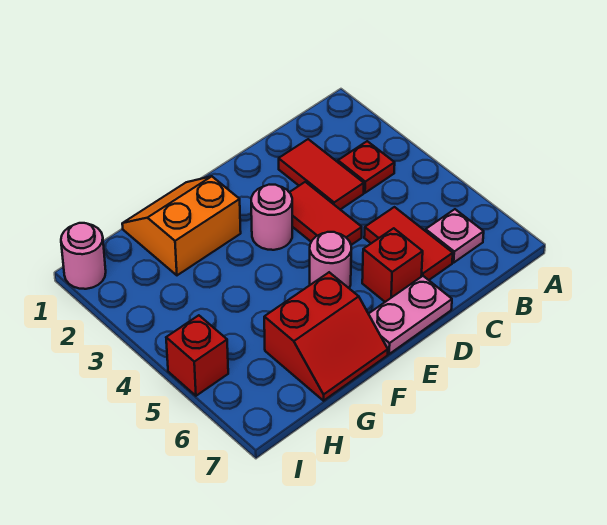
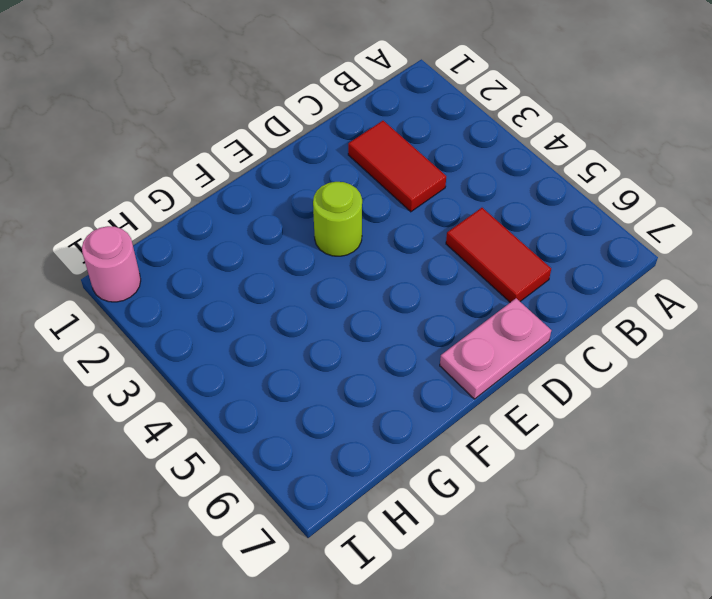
lime 1x1 round brick [313,182,362,256] -> pink 1x1 round brick [251,185,292,250]
none -> red 1x1 plate [338,141,395,193]
none -> pink 1x1 plate [426,209,484,263]
none -> red 1x2 tile [289,182,362,245]

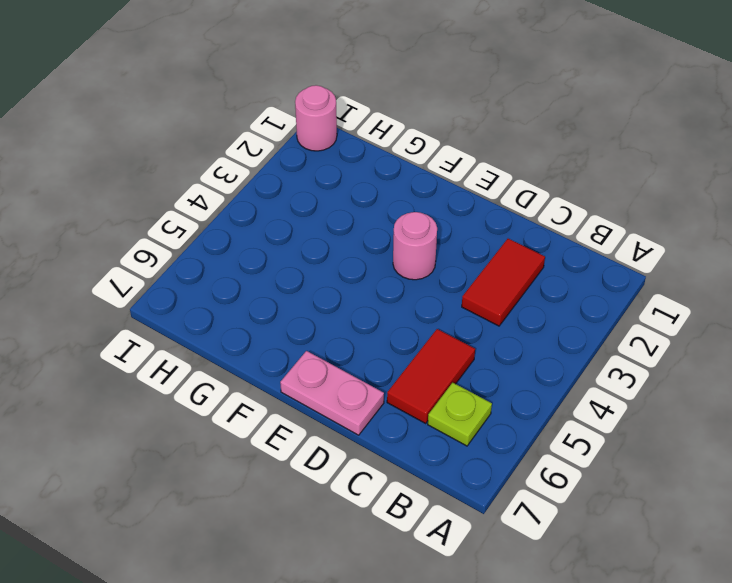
lime 1x1 plate [428,383,492,446] -> pink 1x1 plate [426,209,484,263]
none -> red 1x1 plate [338,141,395,193]
none -> red 1x2 tile [289,182,362,245]
none -> red 1x1 brick [362,228,423,302]

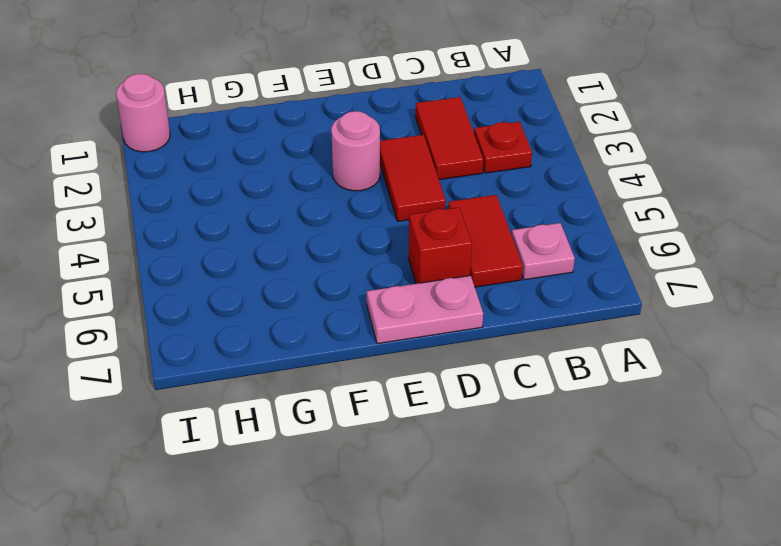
none -> pink 1x1 round brick [310,232,351,288]
none -> orange 2x2 slope [122,176,241,275]
none -> red 2x2 slope [264,272,388,401]

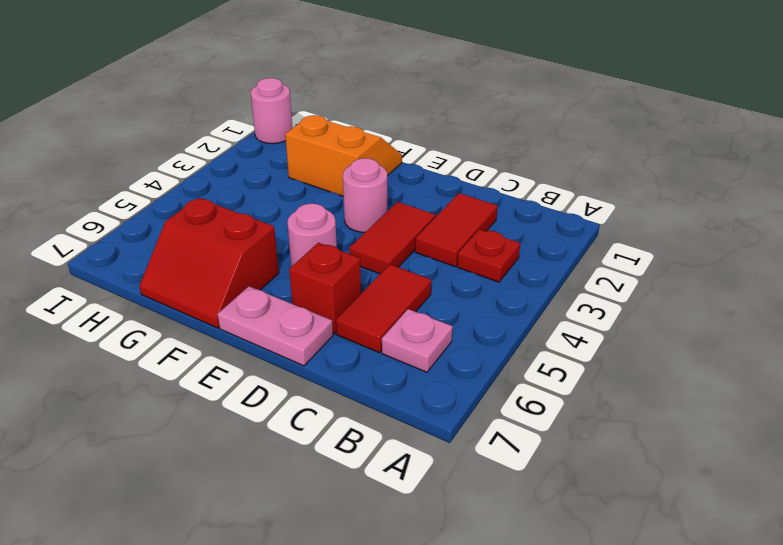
none -> red 1x1 brick [166,315,228,396]

